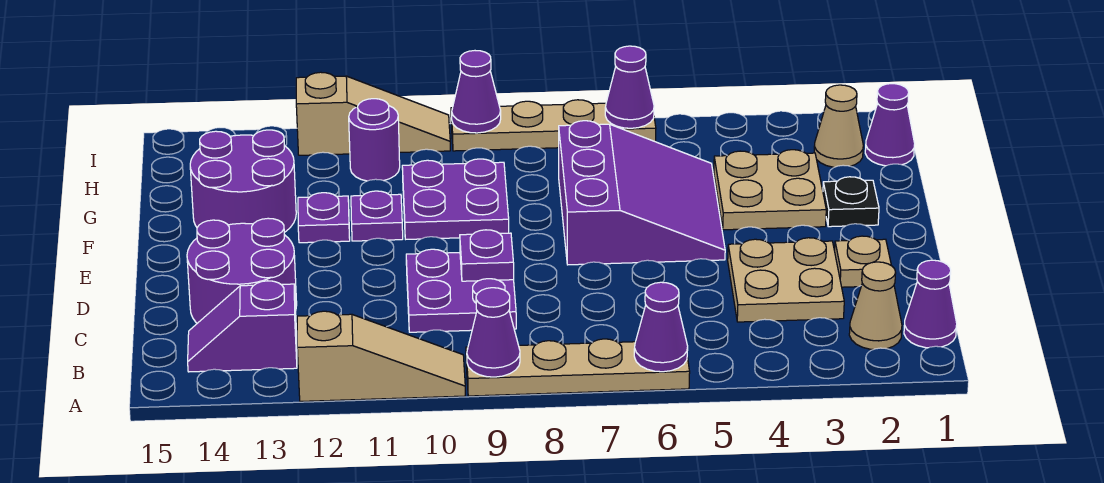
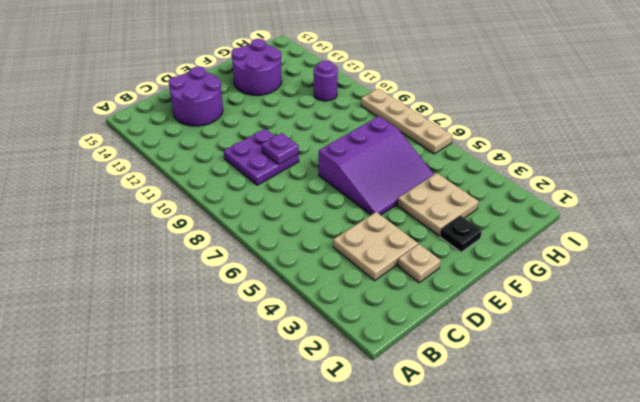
none -> tan 1x4 plate [466,339,690,396]
none -> tan 1x3 slope [297,311,465,401]
none -> purple 1x1 cone [904,260,957,348]

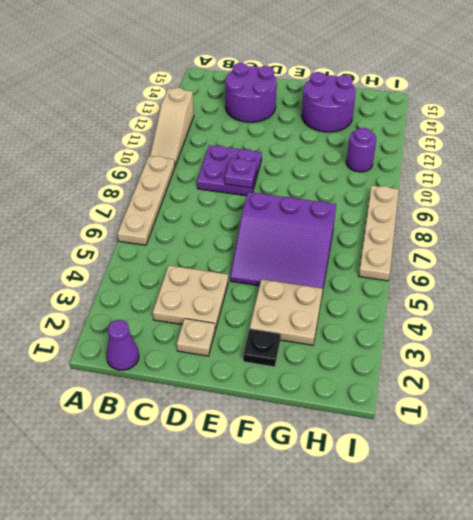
none -> tan 1x1 cone [849,262,902,350]
none -> purple 1x2 slope [188,281,297,372]
none -> purple 2x2 plate [402,159,509,239]

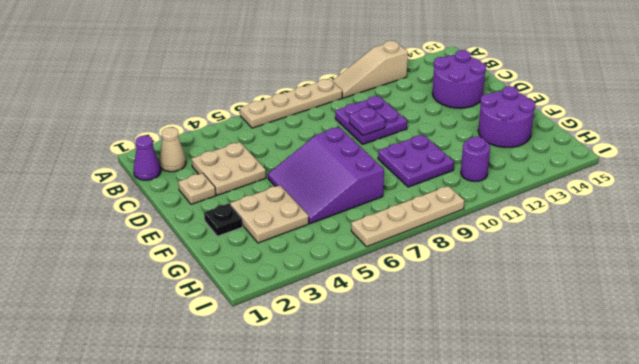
none -> purple 1x2 slope [188,281,297,372]
none -> purple 1x1 plate [351,191,403,241]
none -> purple 1x1 plate [298,193,350,243]

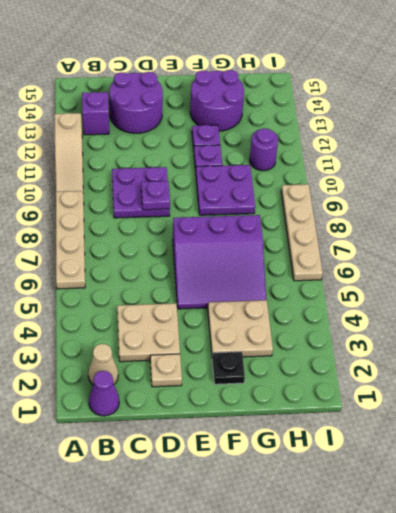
none -> purple 1x1 cone [865,84,915,166]
none -> tan 1x1 cone [814,85,863,167]
none -> tan 1x3 slope [296,72,450,155]

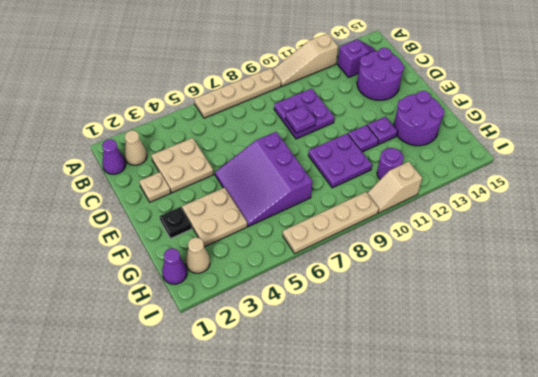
tan 1x2 slope [367,162,422,213] -> tan 1x3 slope [296,72,450,155]
none -> purple 1x1 cone [634,282,688,372]
none -> purple 1x1 cone [467,288,520,377]
none -> purple 1x1 cone [605,46,654,128]

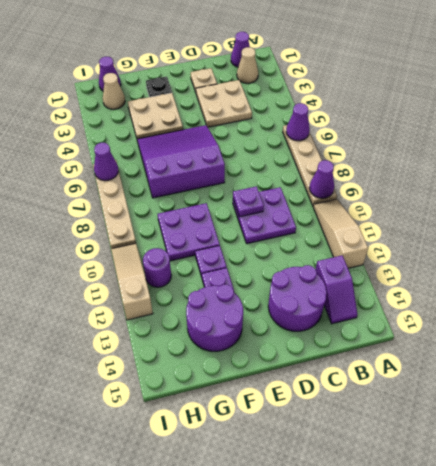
none -> purple 1x1 cone [452,51,501,133]

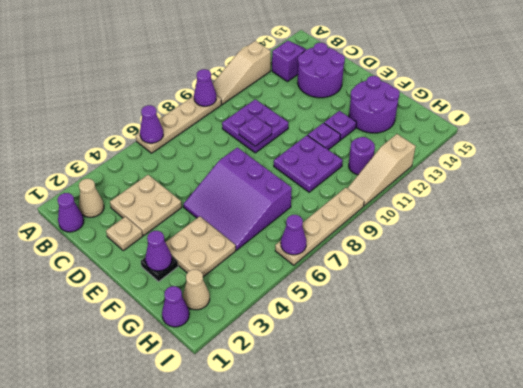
purple 1x1 cone [145,231,172,271] -> purple 1x1 cone moved to [452,51,501,133]

